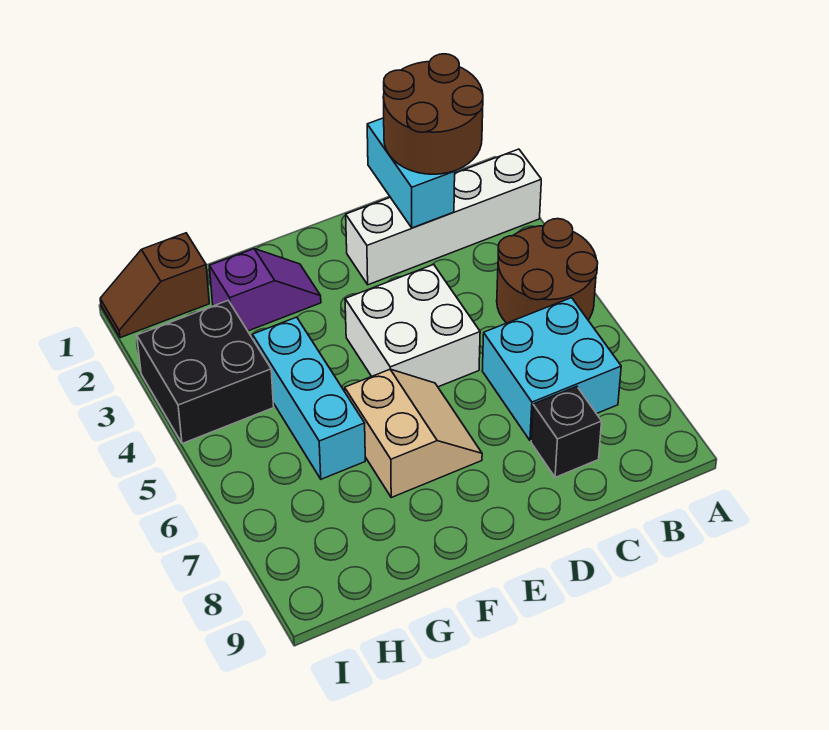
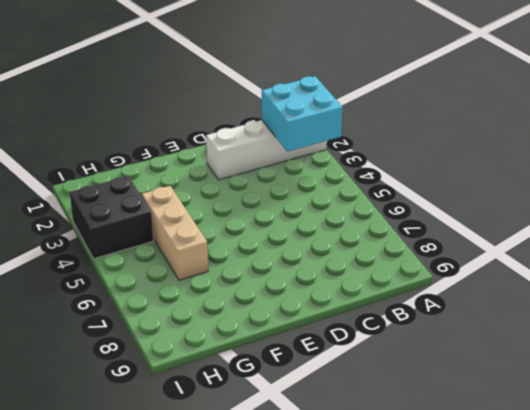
cyan 2x2 brick [262,76,342,152] -> cyan 2x2 brick moved to [482,298,621,441]
tan 1x3 brick [142,186,208,280] -> cyan 1x3 brick [252,317,365,479]
none -> brown 2x2 round brick [497,219,598,323]
none -> black 1x1 brick [531,386,602,477]
none -> white 2x2 brick [345,264,480,387]

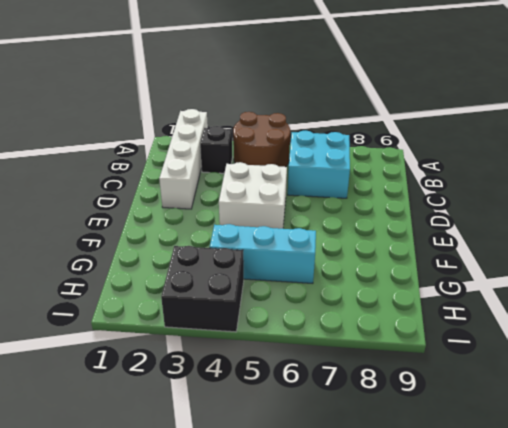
black 1x1 brick [200,126,233,173] -> black 1x1 brick moved to [531,386,602,477]
none -> tan 2x2 slope [345,369,482,497]
none -> purple 1x2 slope [209,249,321,331]
none -> brown 1x2 slope [100,233,209,338]

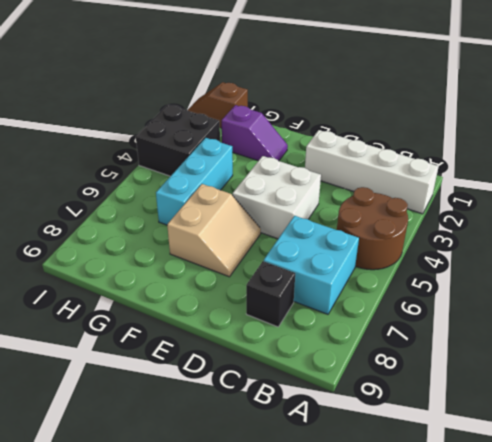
none -> cyan 1x2 brick [367,118,455,228]
none -> brown 2x2 round brick [383,54,483,174]

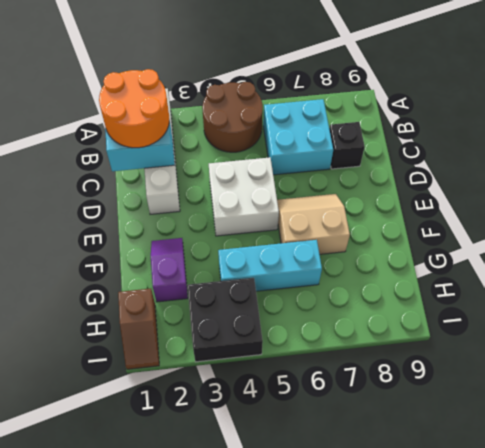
orange 2x2 round brick [99,69,169,148] -> brown 2x2 round brick [383,54,483,174]

